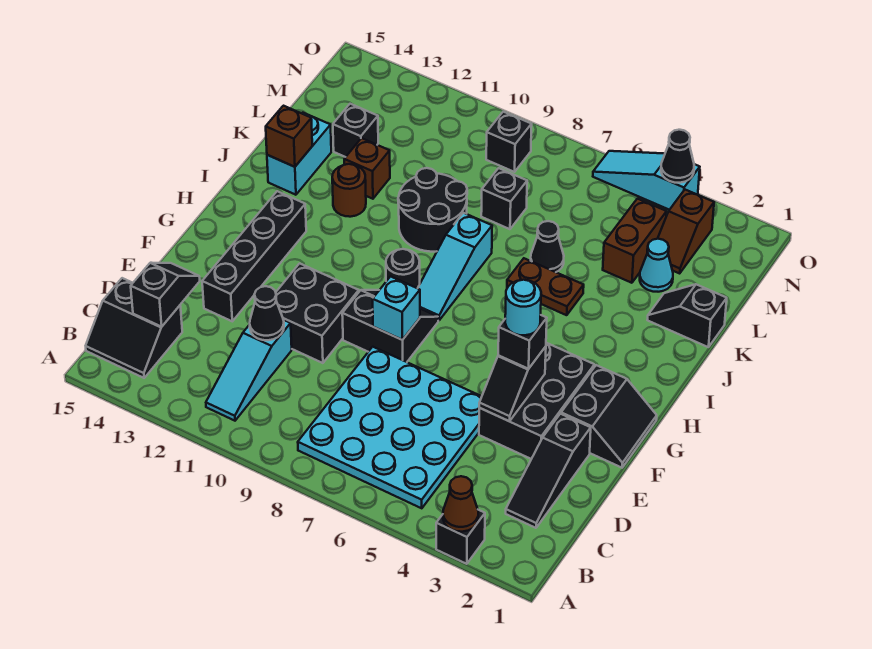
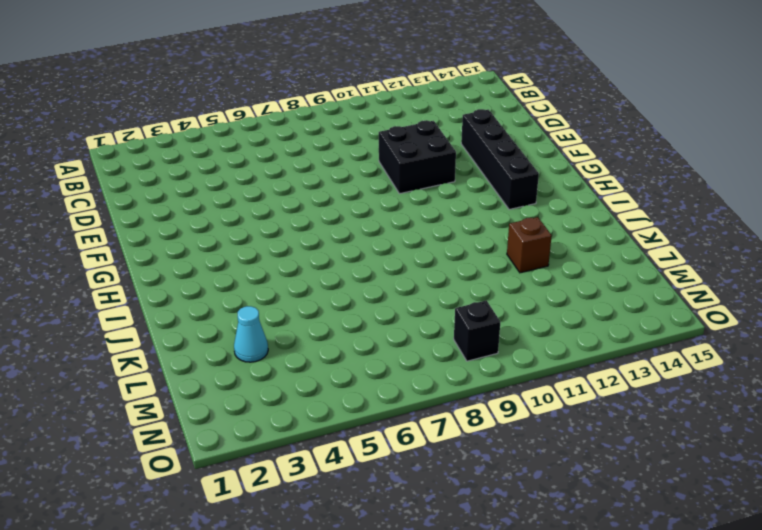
none -> black 1x1 brick [436,510,485,564]
none -> cyan 4x4 plate [298,347,482,508]
none -> cyan 1x3 slope [206,320,292,421]
none -> black 2x2 slope [86,278,182,378]

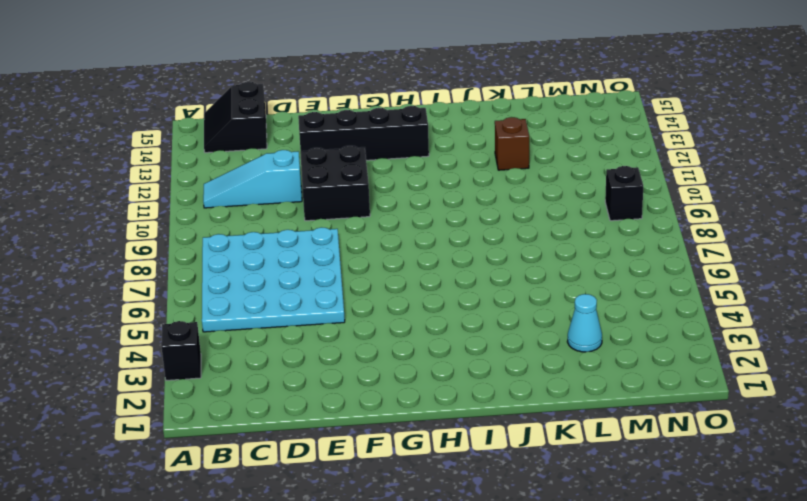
none -> black 1x3 slope [506,414,591,528]
none -> black 2x3 brick [479,343,594,459]
none -> black 2x2 slope [561,365,657,468]
none -> black 2x2 slope [342,290,438,362]

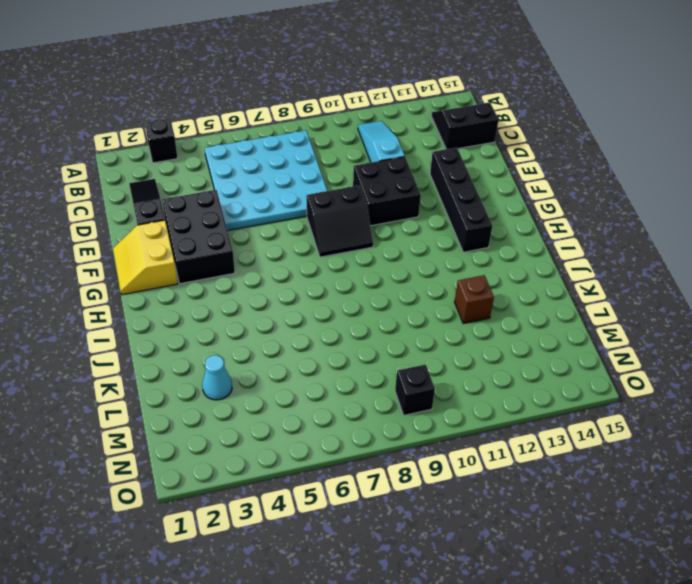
yellow 2x2 slope [113,220,178,295] -> black 2x2 slope [561,365,657,468]
none -> cyan 1x3 slope [418,213,492,320]
none -> black 1x1 round brick [386,249,420,288]
none -> brown 1x2 plate [507,258,584,315]
none -> black 2x2 round brick [398,168,467,252]

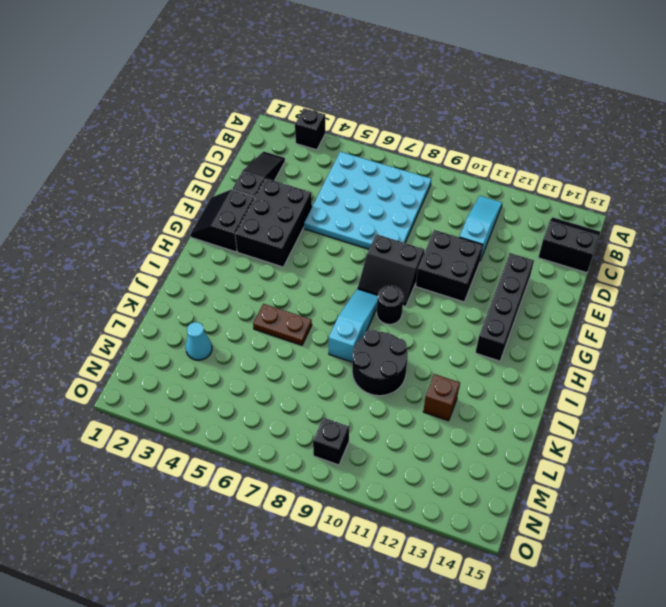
none -> brown 1x1 round brick [332,164,366,217]
none -> cyan 1x2 brick [267,113,331,195]
none -> black 1x2 slope [648,284,727,347]
none -> black 1x1 cone [531,221,564,272]

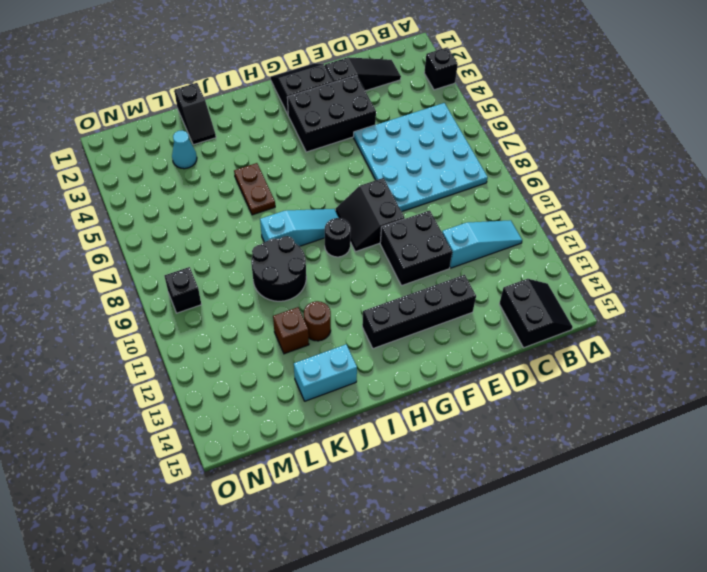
none -> black 1x1 cone [531,221,564,272]
none -> brown 1x2 brick [603,199,667,283]
none -> black 1x1 brick [481,168,527,229]
none -> black 1x1 brick [333,104,378,157]

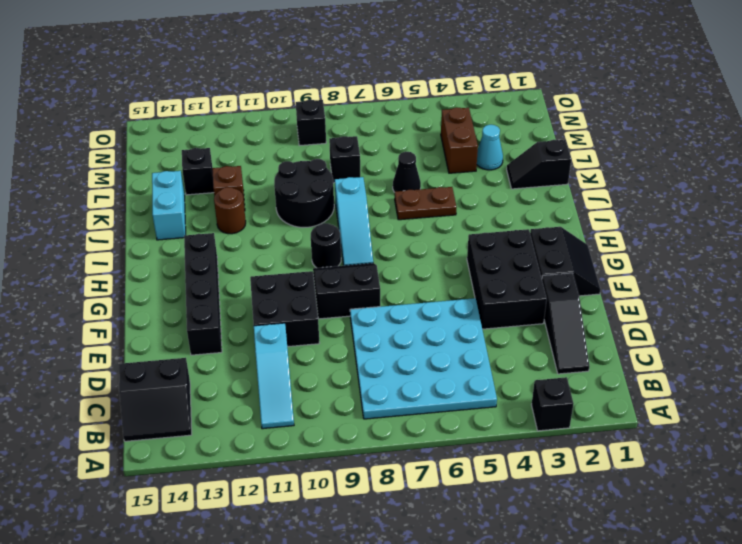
none -> brown 1x2 slope [658,190,714,273]
none -> cyan 1x3 slope [593,151,700,210]
none -> brown 1x1 cone [443,476,478,532]
none -> black 1x2 slope [131,263,200,327]

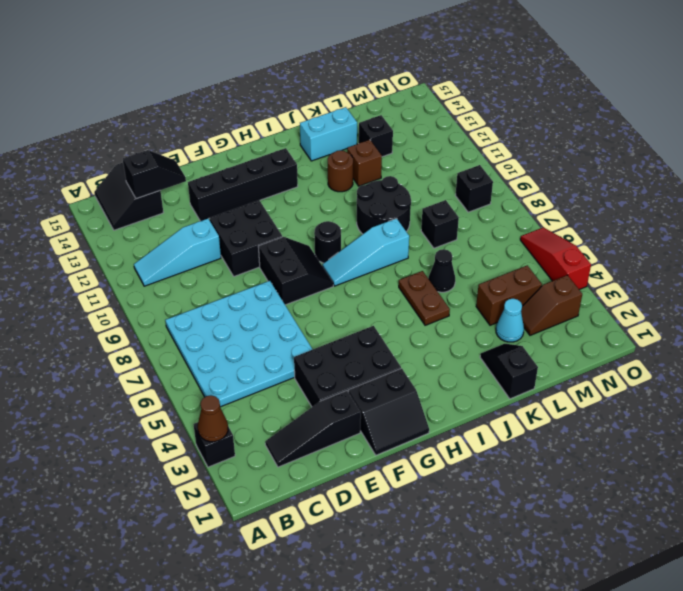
red 1x3 slope [520,227,591,290] -> cyan 1x3 slope [593,151,700,210]
none -> black 1x1 cone [250,286,284,340]
none -> black 1x2 slope [479,347,546,421]
none -> cyan 1x1 brick [373,276,420,340]
none -> brown 1x1 brick [266,106,312,167]

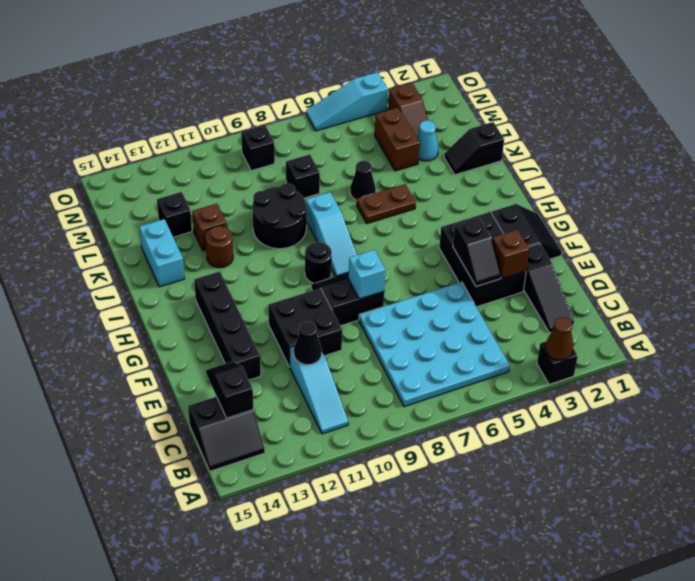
brown 1x1 brick [492,230,529,278] -> brown 1x1 brick moved to [266,106,312,167]
none -> black 1x1 cone [661,130,694,183]
none -> black 1x1 brick [498,315,547,369]
none -> cyan 1x1 round brick [505,280,541,335]

